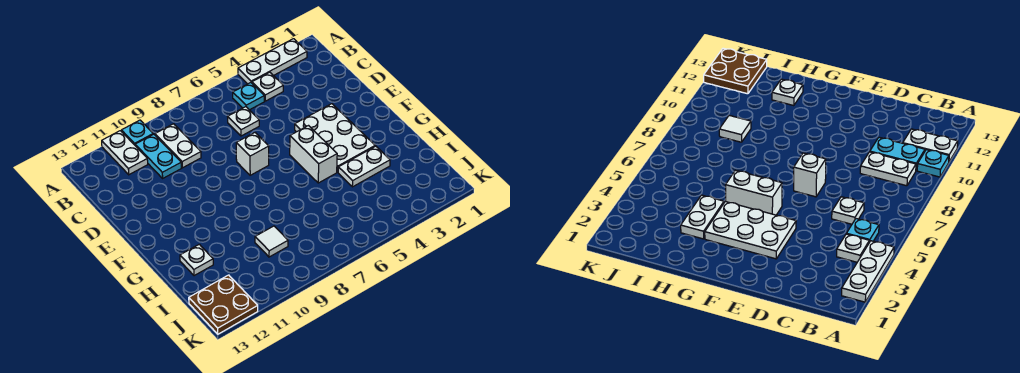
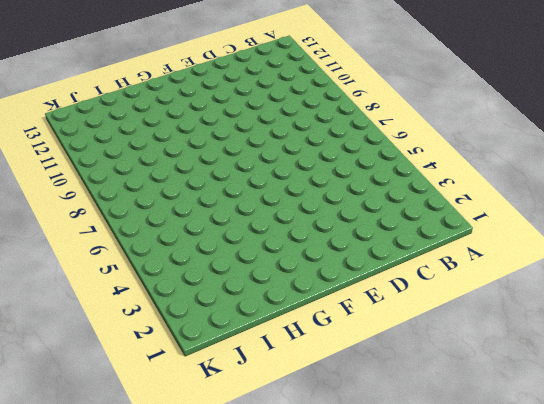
none -> white 1x3 plate [238,39,307,84]
none -> cyan 1x1 plate [121,120,153,145]
none -> white 1x2 plate [102,131,148,175]

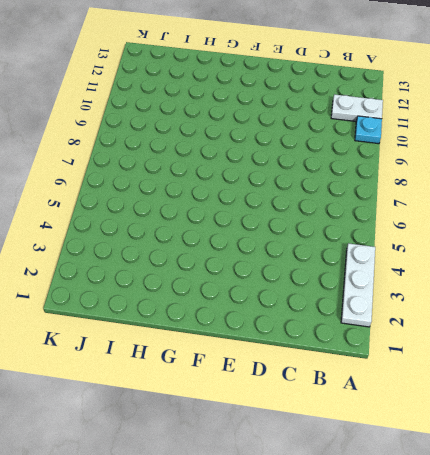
none -> white 1x1 plate [252,72,283,101]
none -> cyan 1x1 plate [233,83,264,110]
none -> white 1x2 plate [155,124,201,168]

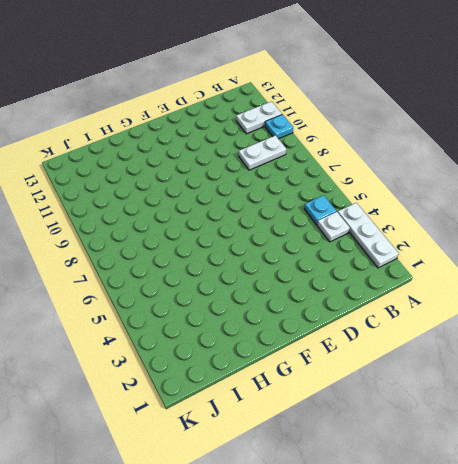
none -> cyan 1x2 plate [135,134,181,178]
none -> white 1x1 plate [228,107,259,136]
none -> white 2x3 plate [295,104,375,172]

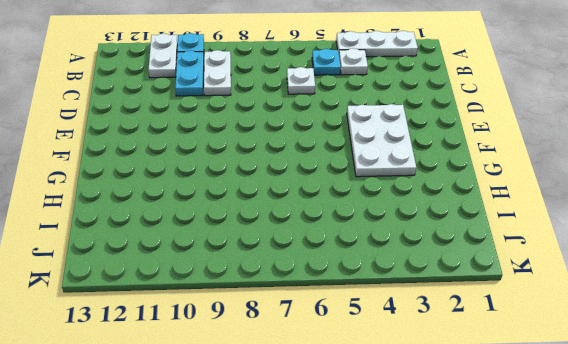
none -> white 1x1 brick [236,133,269,175]
none -> white 1x2 brick [290,126,337,183]
none -> white 1x2 plate [338,146,390,187]

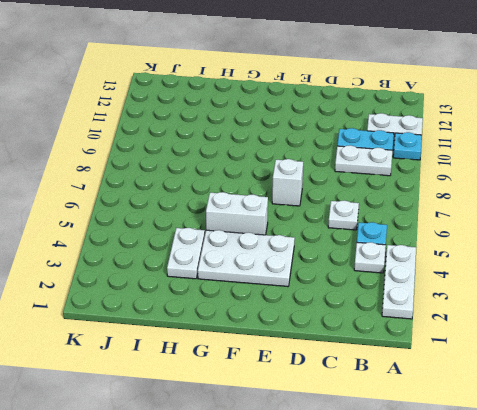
none -> white 1x1 plate [180,244,213,276]
none -> white 1x1 tile [255,226,288,257]
none -> brown 2x2 plate [189,275,258,334]

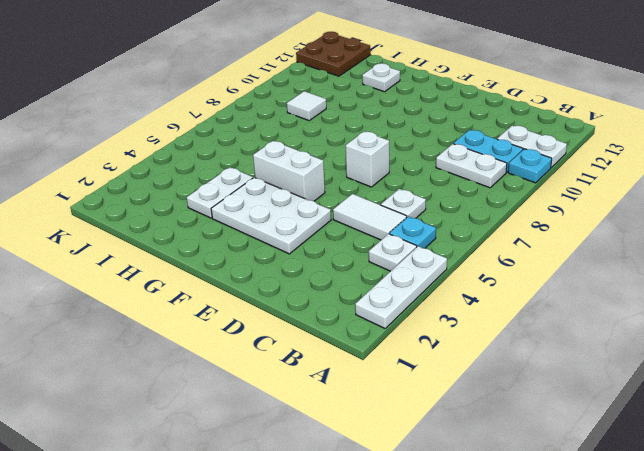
white 1x2 tile [333,194,407,240] -> none

